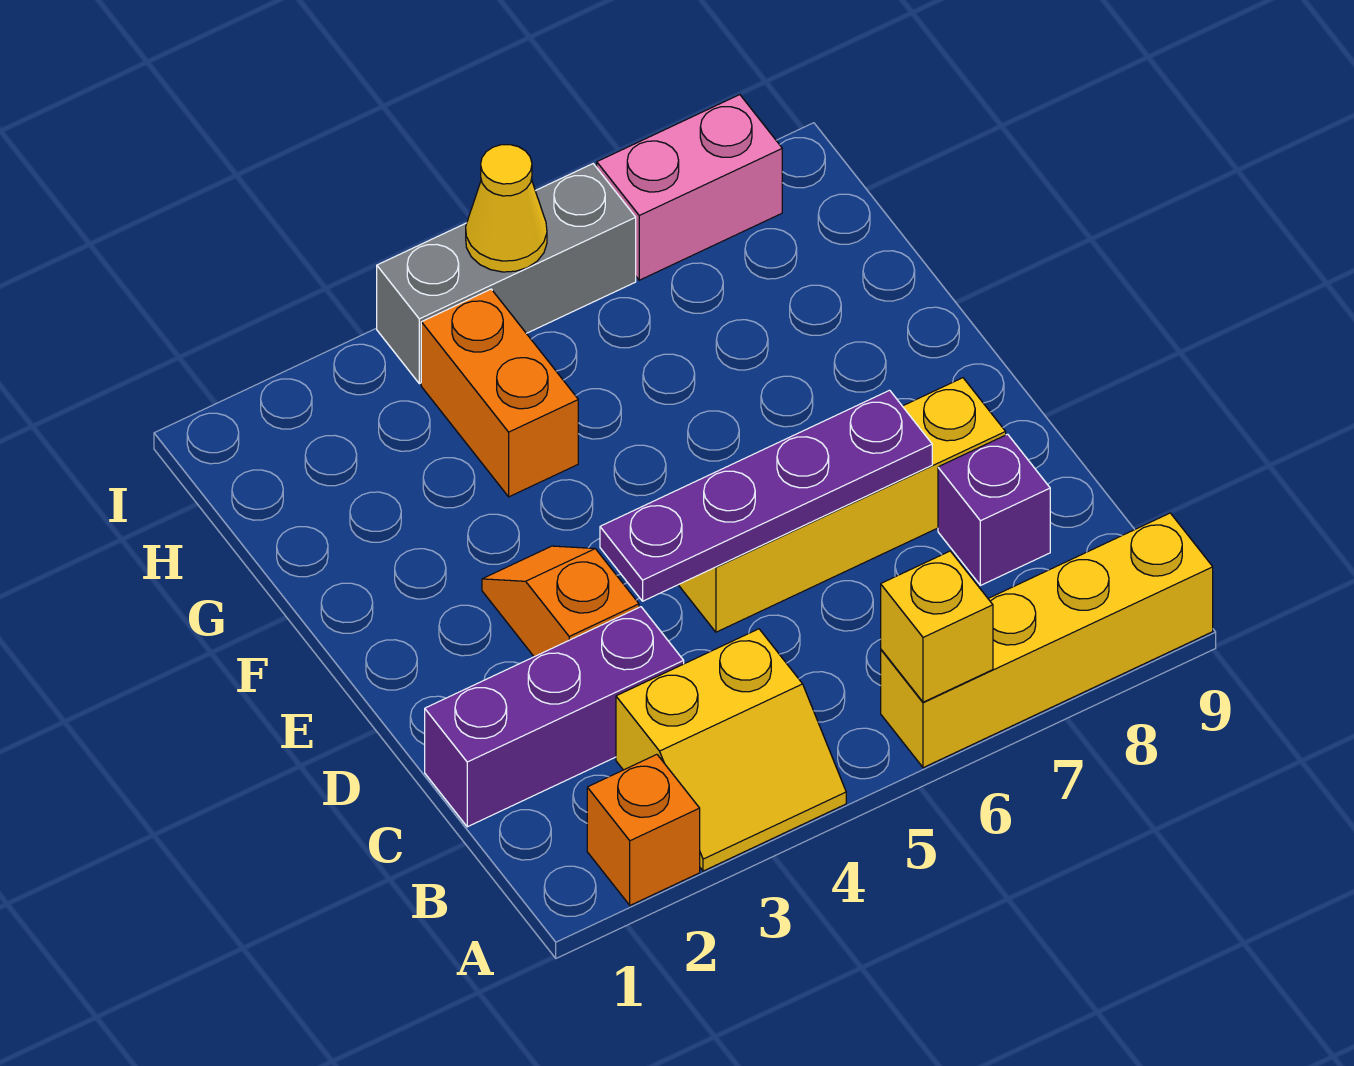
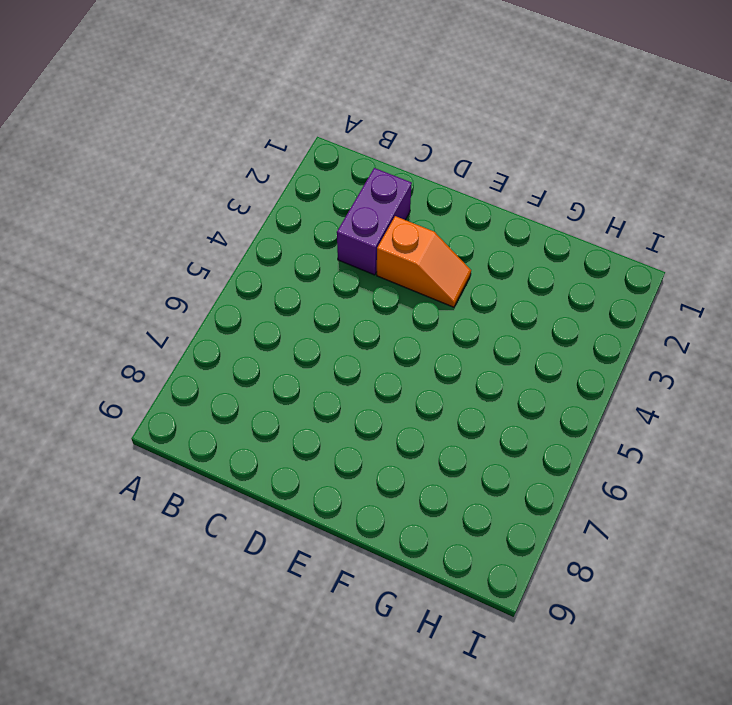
purple 1x2 brick [337,168,412,275] -> purple 1x3 brick [425,607,684,827]
none -> orange 1x1 brick [587,755,700,905]
none -> yellow 2x2 slope [616,629,846,871]
none -> yellow 1x4 brick [881,513,1213,768]

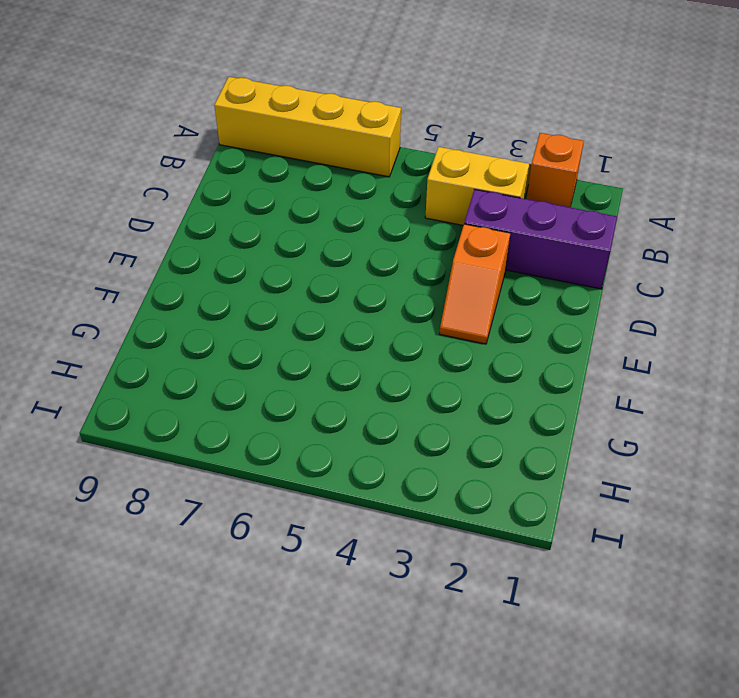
none -> purple 1x1 brick [938,434,1050,585]
none -> yellow 1x4 brick [679,378,1006,632]
none -> orange 1x2 brick [421,289,578,497]

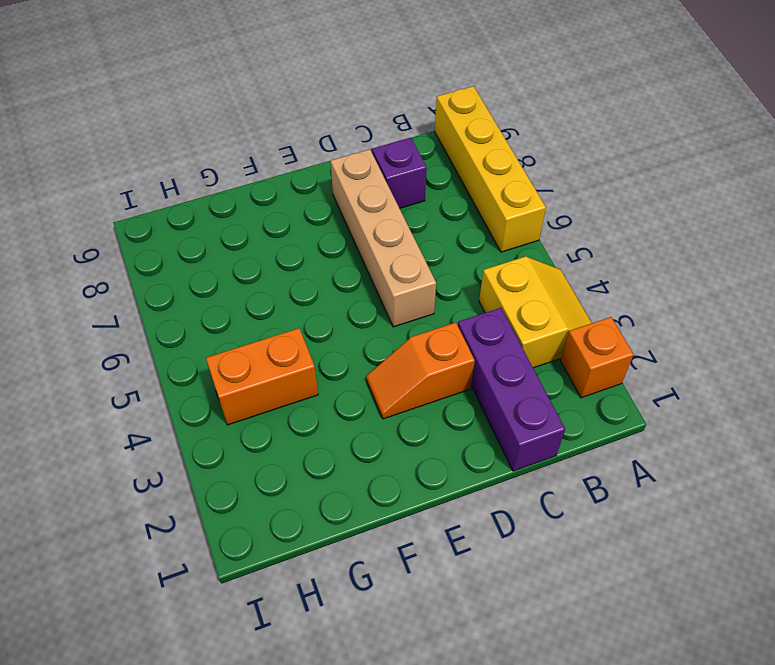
tan 1x4 brick [331,149,436,327] -> yellow 1x4 brick [679,378,1006,632]
none -> grey 1x3 brick [377,164,636,384]
none -> pink 1x2 brick [597,95,782,280]
none -> yellow 1x1 brick [881,551,993,702]

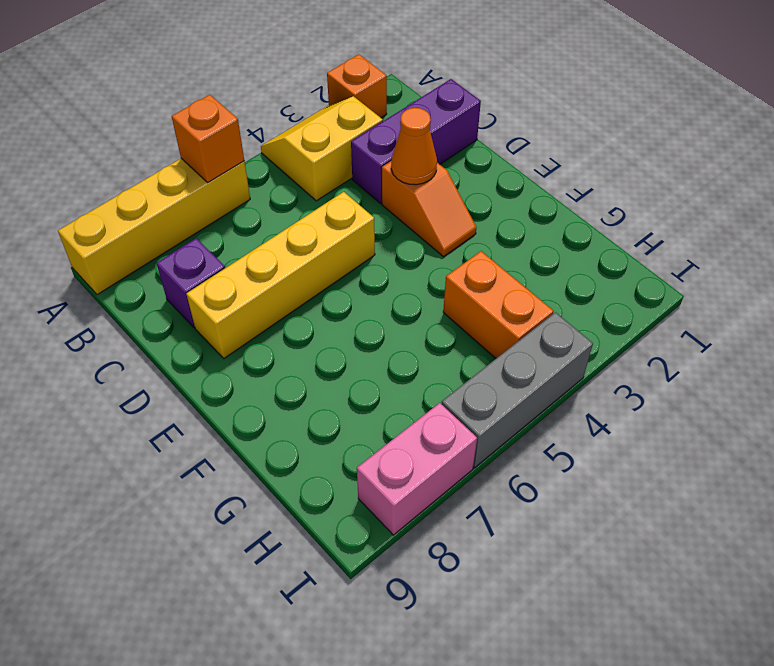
orange 1x1 brick [172,95,244,182] -> yellow 1x1 brick [881,551,993,702]
orange 1x1 cone [391,108,437,185] -> none
none -> purple 1x4 plate [600,390,932,601]
none -> yellow 1x1 cone [466,145,547,272]

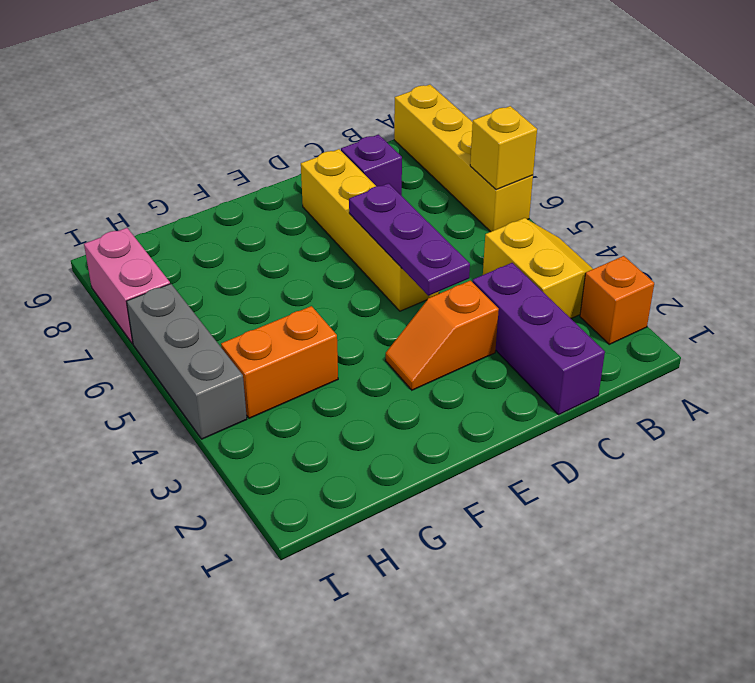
purple 1x3 plate [349,183,470,296] -> purple 1x4 plate [600,390,932,601]
none -> yellow 1x1 cone [466,145,547,272]

